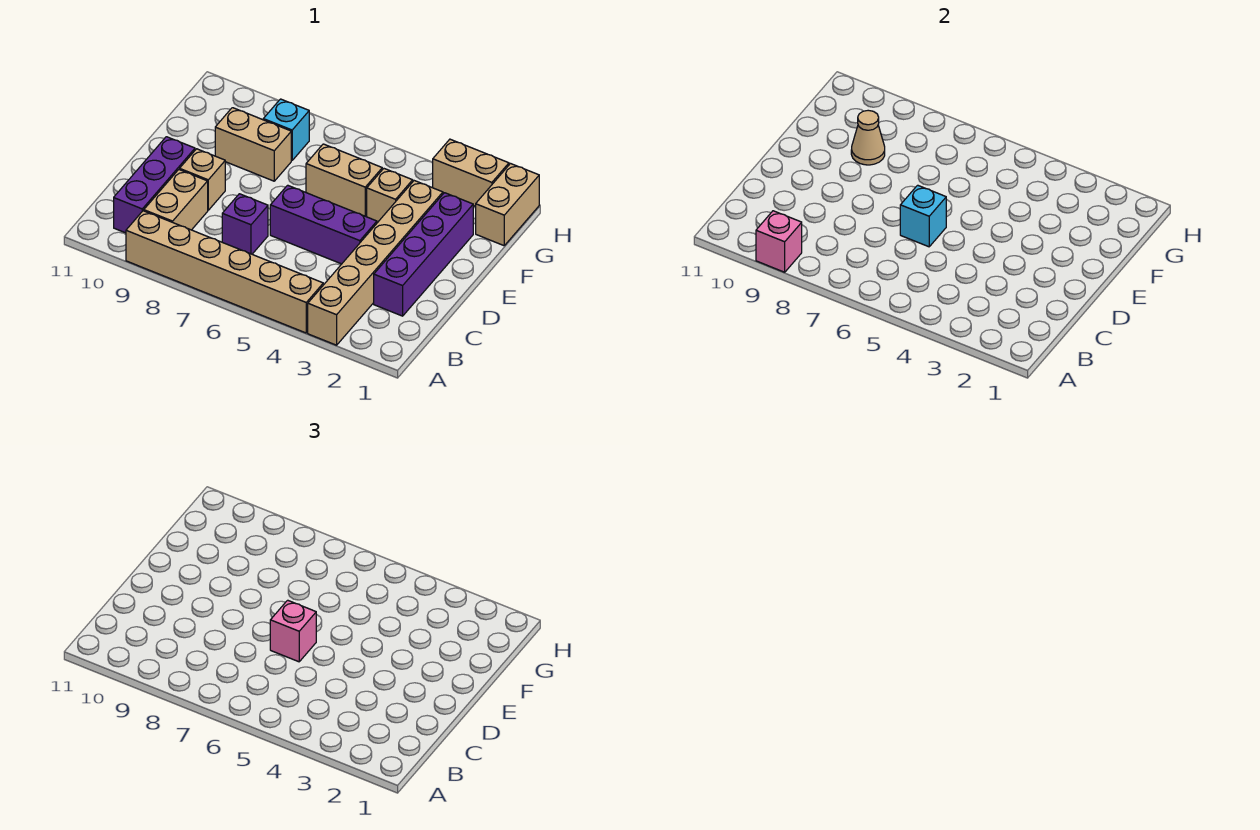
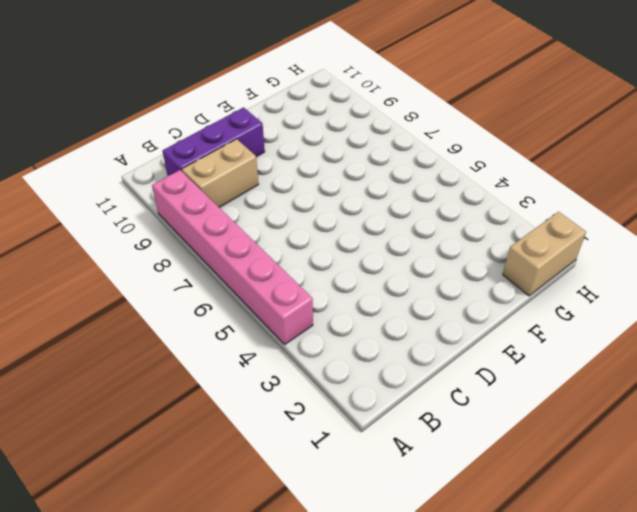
pink 1x6 brick [152,170,313,344] -> tan 1x6 brick [126,211,323,333]
none -> tan 1x6 brick [308,181,443,345]
none -> purple 1x4 brick [374,193,473,316]
none -> purple 1x1 brick [222,194,268,254]

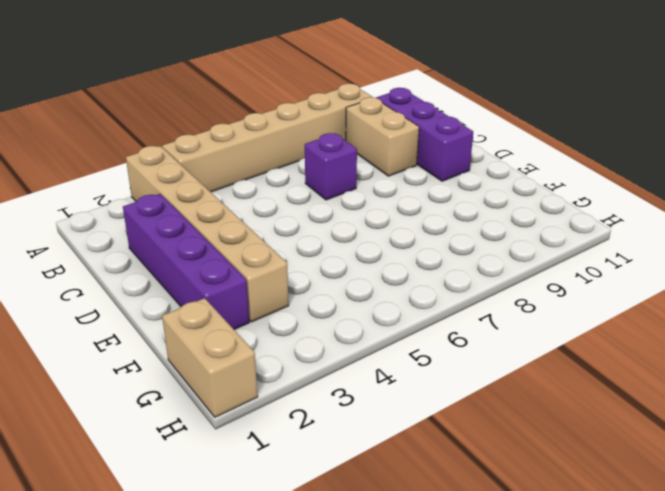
none -> purple 1x3 brick [270,185,377,264]
none -> tan 1x1 brick [180,149,225,210]
none -> tan 1x1 brick [367,169,413,223]

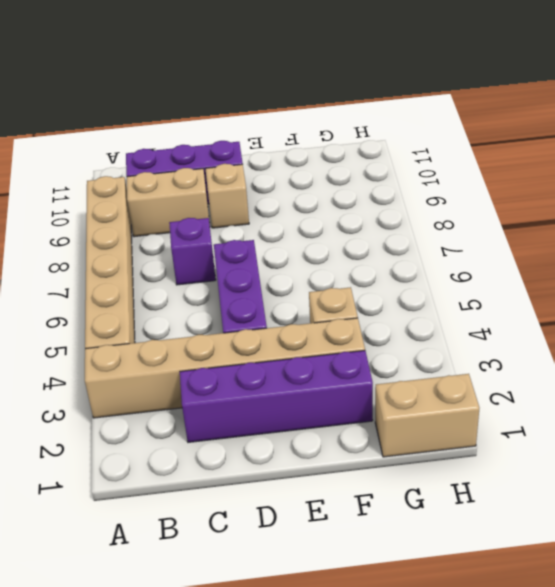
none -> tan 1x2 brick [306,144,382,217]
none -> tan 1x2 brick [215,108,291,181]
none -> cyan 1x1 brick [263,99,309,160]

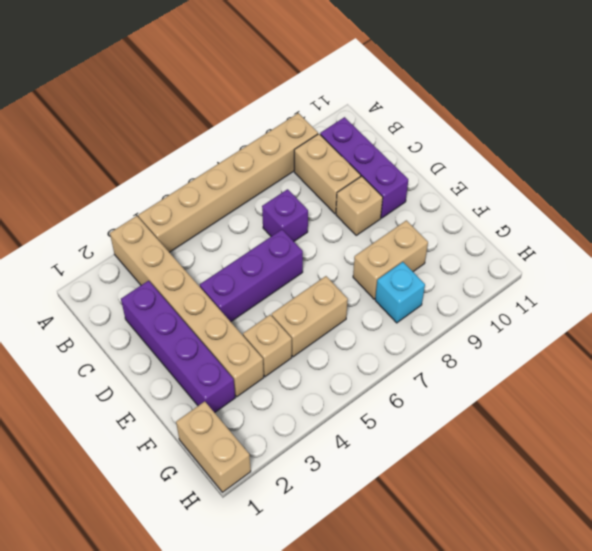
none -> tan 1x2 brick [433,139,509,206]
none -> pink 1x1 brick [756,211,802,272]
none -> cyan 1x1 brick [900,185,946,247]

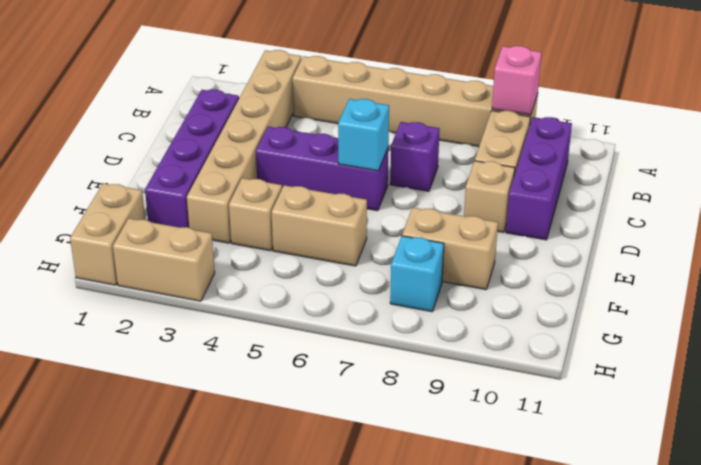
none -> tan 1x1 cone [851,110,885,165]
none -> pink 1x1 brick [270,600,316,662]

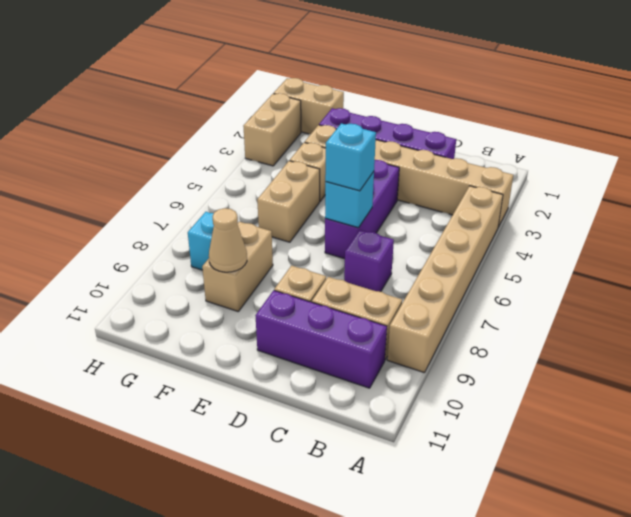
cyan 1x1 brick [325,123,376,191] -> pink 1x1 brick [270,600,316,662]
none -> pink 1x1 brick [756,211,802,272]

